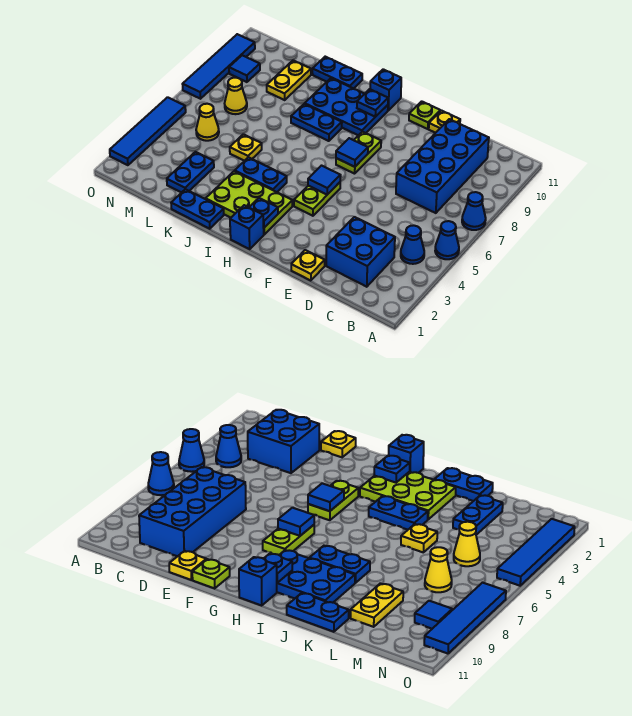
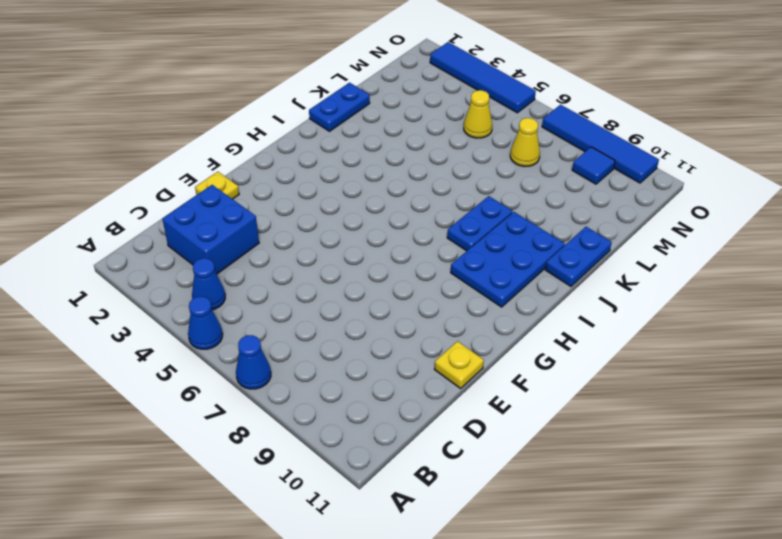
none -> blue 2x4 brick [396,119,489,213]
none -> lime 1x1 plate [409,101,440,129]
none -> lime 1x2 plate [294,182,340,216]
none -> lime 1x2 plate [336,132,381,174]

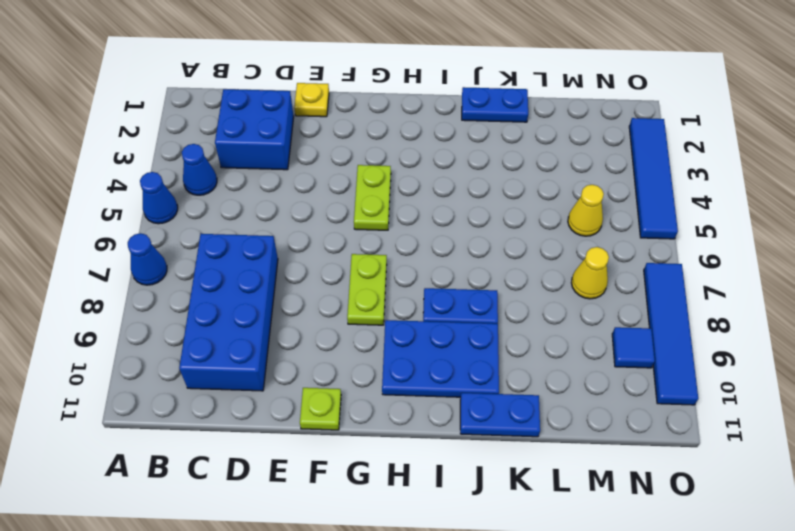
none -> yellow 1x1 plate [429,111,460,133]
none -> blue 1x1 brick [230,205,264,249]
none -> lime 2x3 plate [206,171,292,234]
none -> blue 1x1 brick [370,69,401,110]

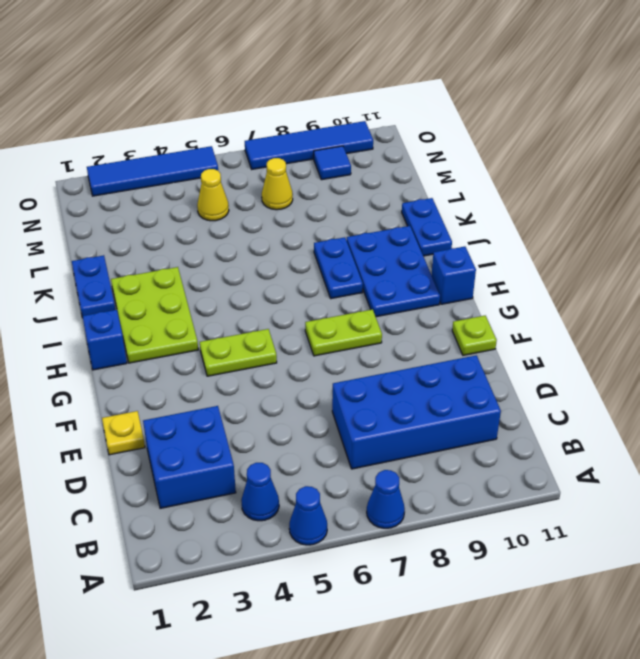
none -> yellow 1x1 plate [429,111,460,133]
none -> blue 1x2 plate [235,157,287,192]
none -> yellow 1x1 plate [230,134,262,161]
none -> blue 1x2 plate [167,152,214,193]

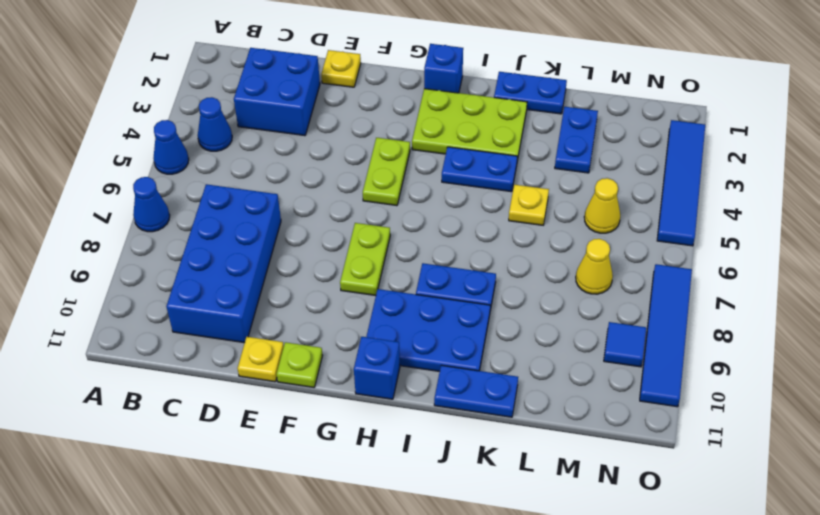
none -> yellow 1x2 plate [267,60,311,100]
none -> blue 1x1 tile [308,166,341,195]
none -> blue 1x1 tile [336,138,368,167]
none -> blue 1x1 plate [249,198,278,228]

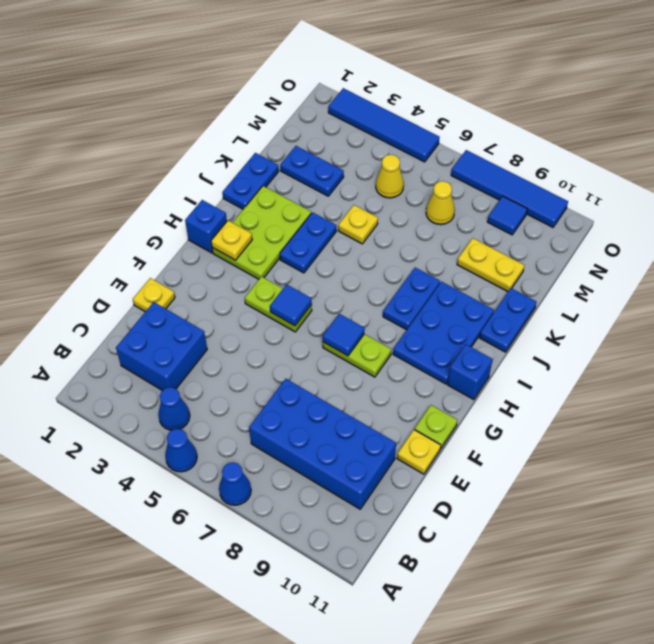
yellow 1x1 plate [211,221,252,260] -> blue 1x1 plate [249,198,278,228]
none -> blue 1x1 plate [357,89,388,117]

